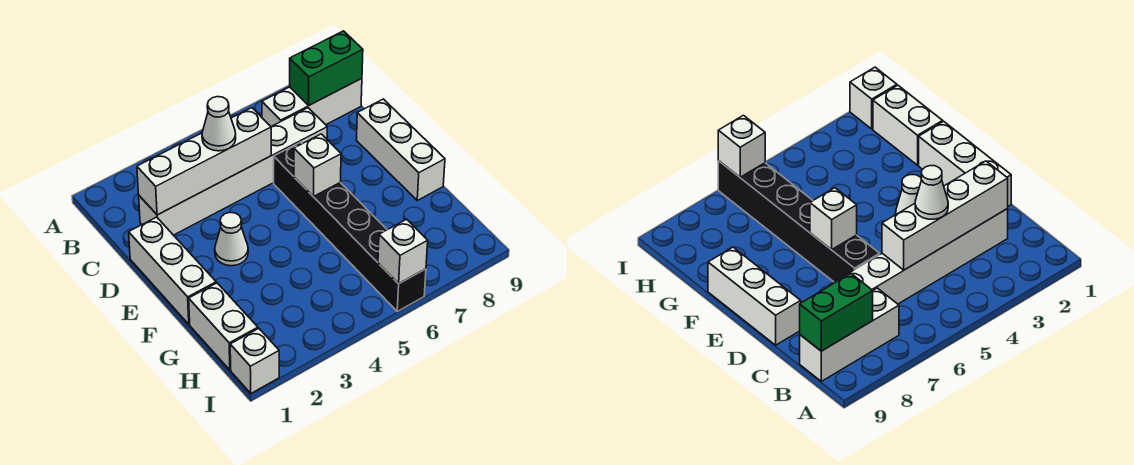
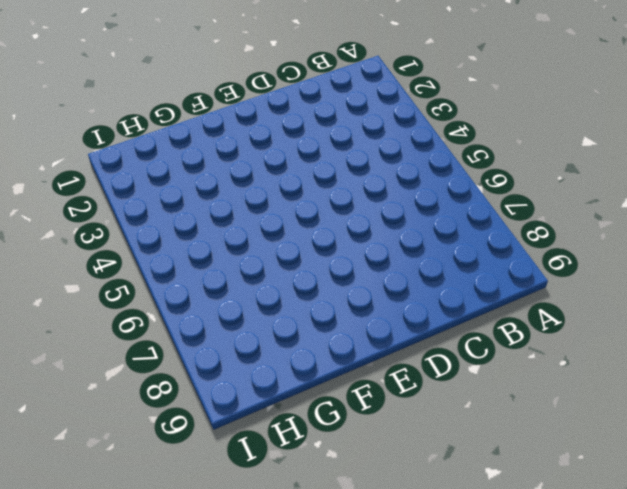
none -> white 1x3 brick [262,78,362,126]
none -> white 1x6 brick [139,108,327,235]
none -> white 1x3 brick [129,217,216,324]

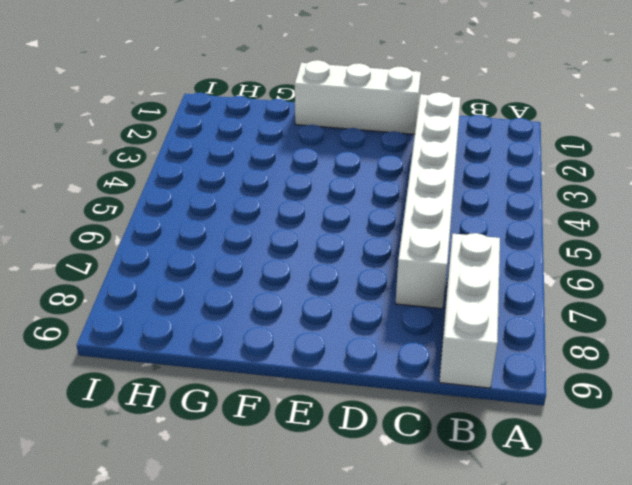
none -> black 1x6 brick [274,142,426,311]
none -> white 1x3 brick [357,99,445,200]
none -> white 1x1 cone [215,212,248,266]

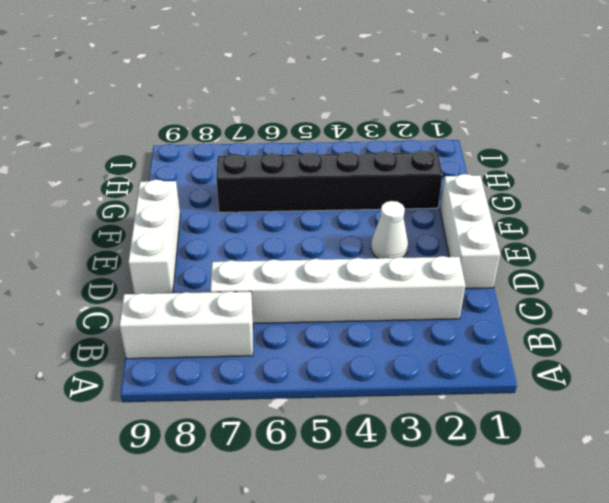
black 1x6 brick [216,150,443,213] -> black 1x6 brick turned to [274,142,426,311]
none -> white 1x2 brick [189,283,258,370]
none -> white 1x1 brick [230,329,279,393]
none -> green 1x2 brick [290,31,363,105]

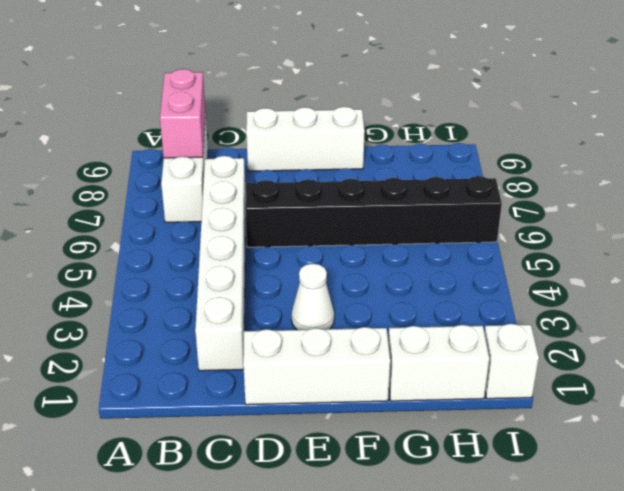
pink 1x2 brick [160,69,206,158] -> green 1x2 brick [290,31,363,105]
none -> white 1x4 brick [137,108,271,215]
none -> white 1x1 brick [294,134,341,196]
none -> white 1x1 brick [378,219,428,284]

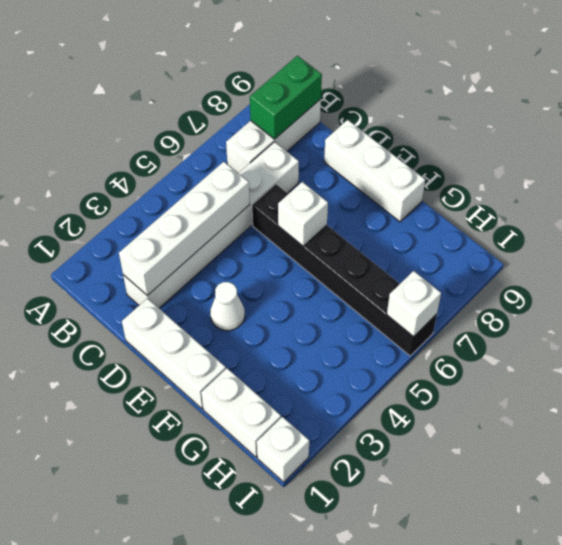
none -> white 1x1 cone [202,97,236,151]

